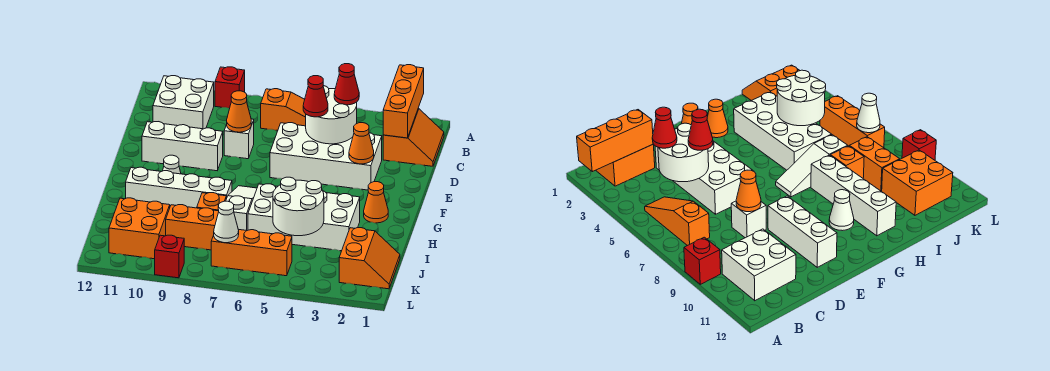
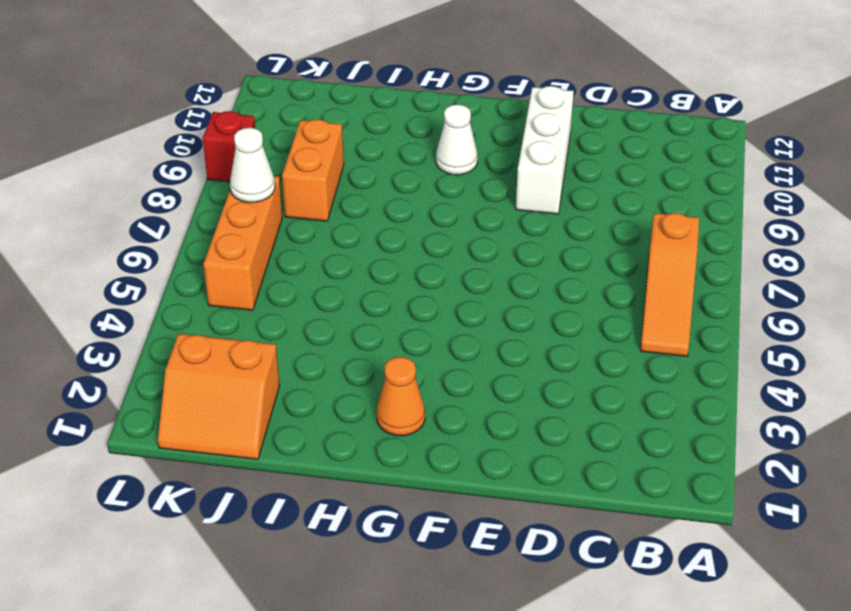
none -> red 1x1 brick [215,67,245,108]
none -> orange 2x2 slope [383,108,444,166]
none -> white 2x2 brick [153,76,214,129]

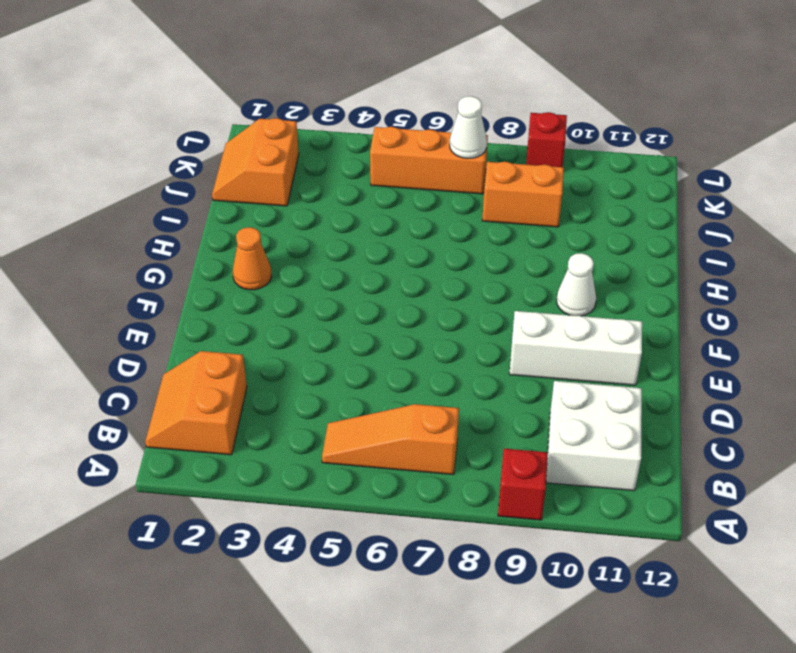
none -> white 2x4 brick [270,123,382,190]
none -> white 1x1 brick [224,119,254,159]
none -> white 1x3 slope [226,186,257,231]

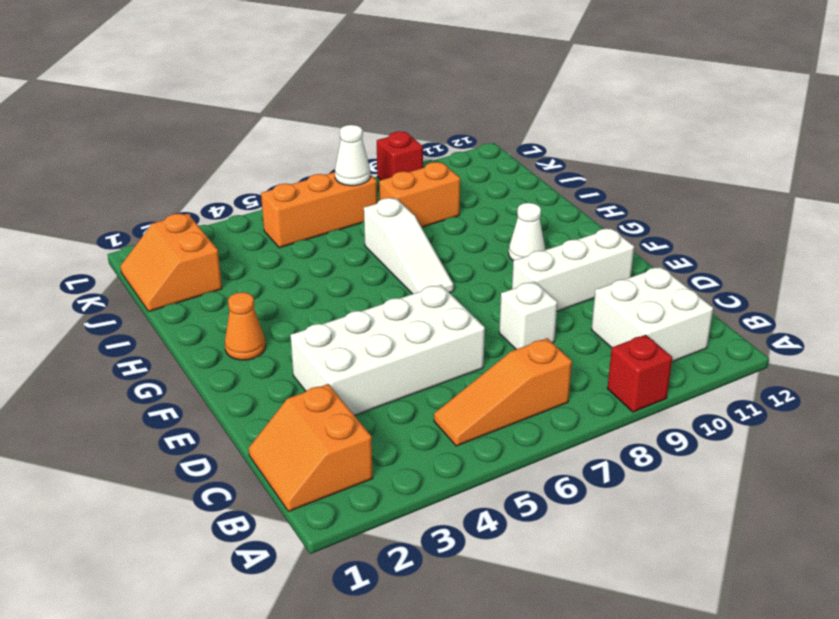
none -> white 2x4 brick [248,184,360,251]
none -> white 1x4 brick [126,167,232,208]
none -> orange 1x1 brick [197,193,226,211]

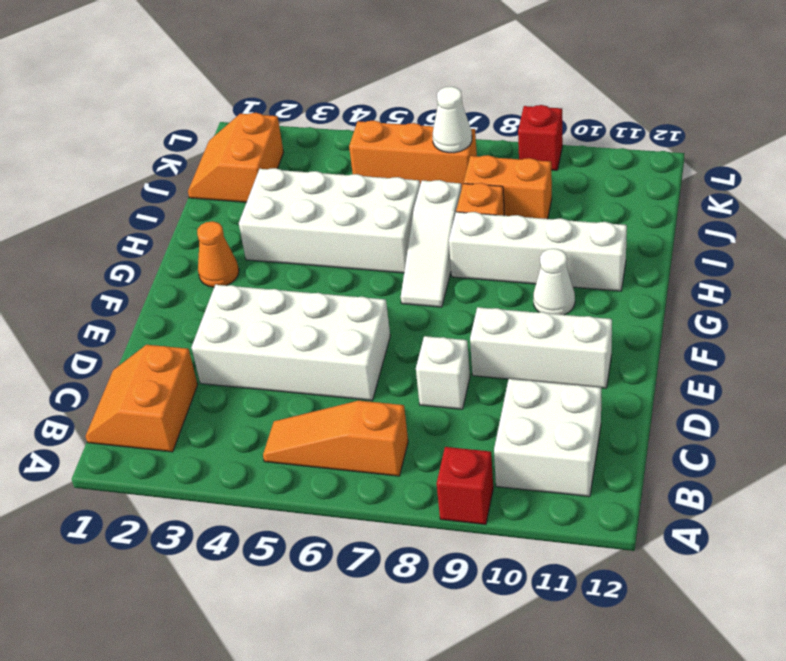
none -> orange 2x2 brick [109,198,170,259]
none -> orange 1x3 brick [383,65,424,138]
none -> white 2x2 round brick [306,86,357,144]

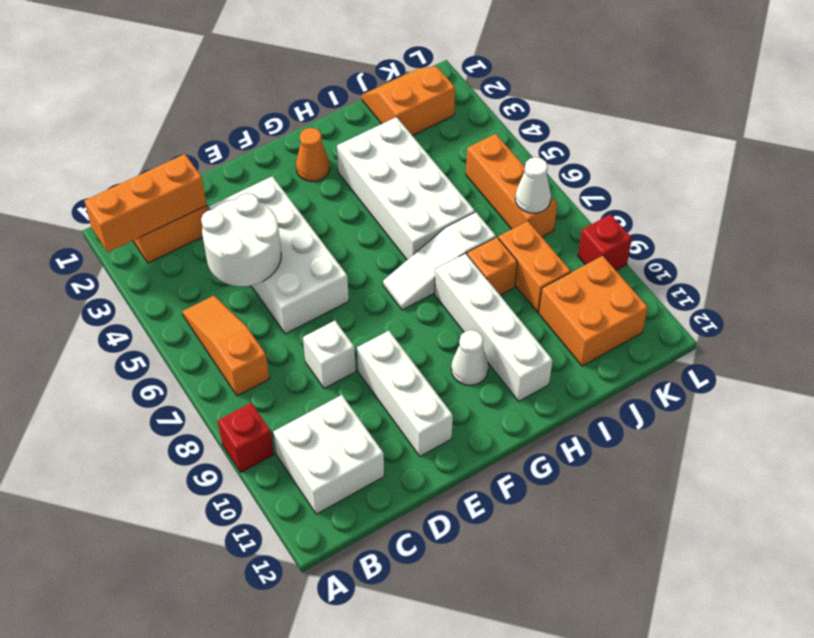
none -> orange 1x1 cone [227,91,251,132]
none -> orange 1x1 cone [349,123,374,164]
none -> white 2x2 round brick [273,177,324,236]

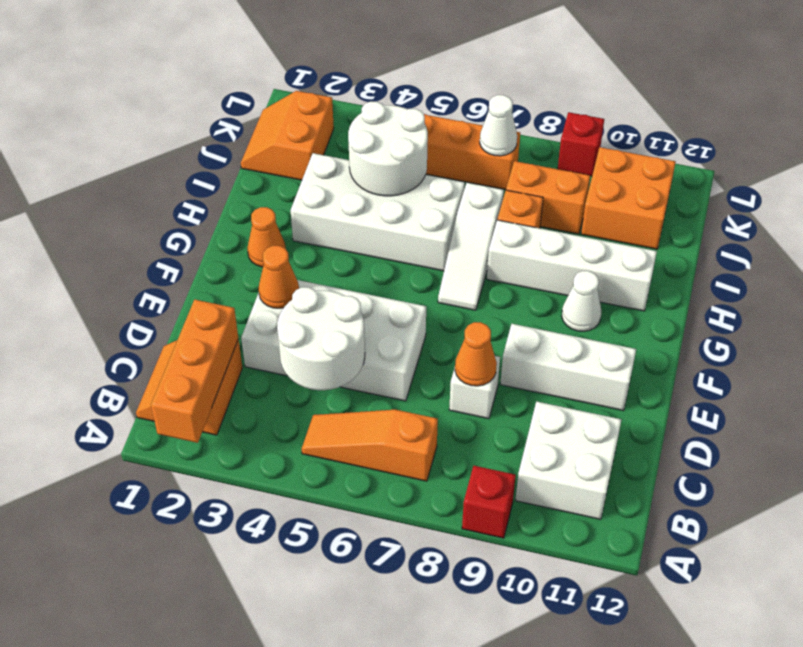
none -> red 1x1 cone [334,64,359,105]
none -> red 1x1 cone [303,76,328,117]

